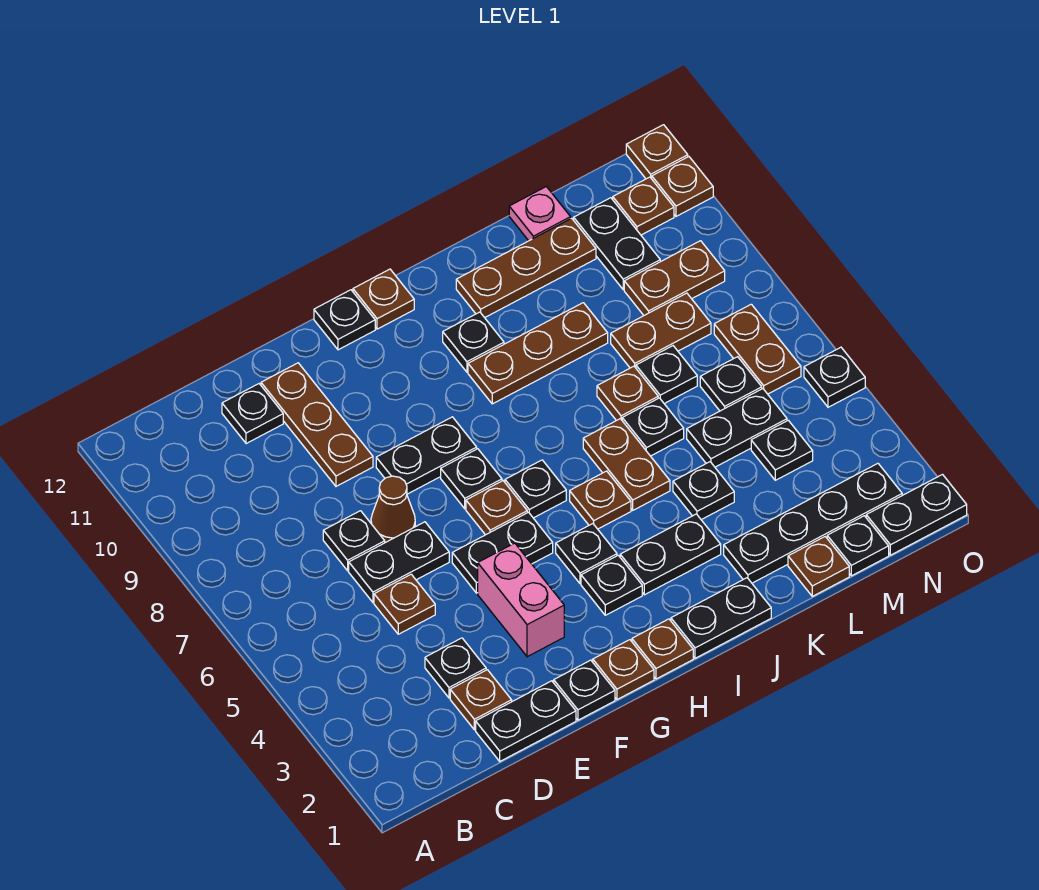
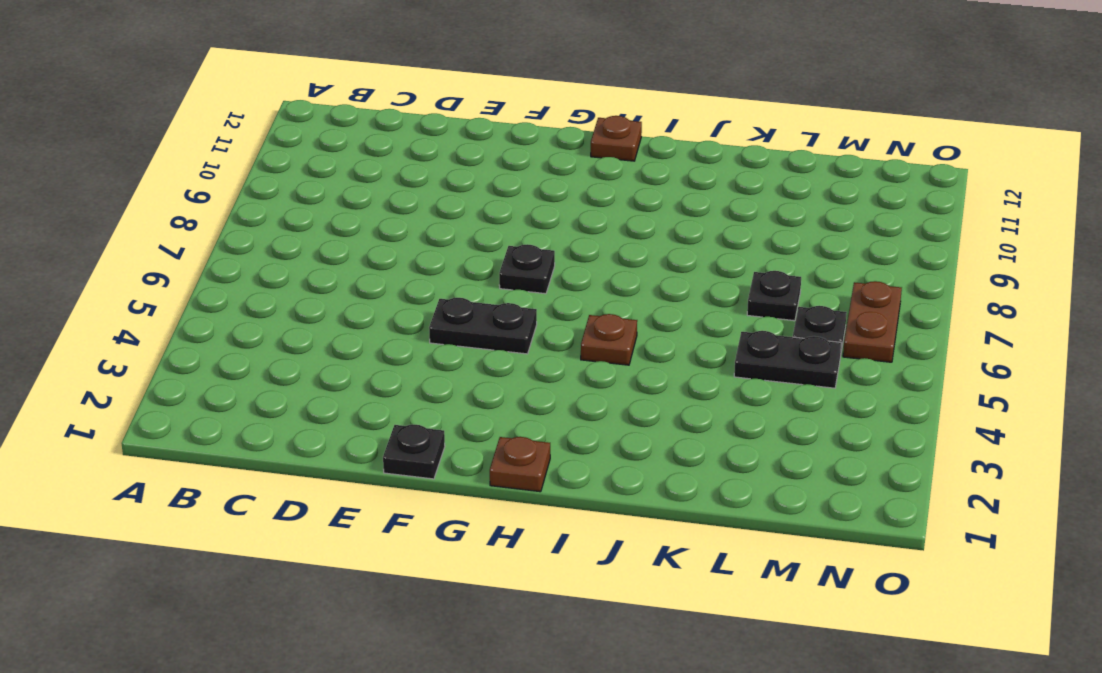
none -> black 1x2 plate [476,681,576,761]
none -> brown 1x1 plate [450,670,512,730]
none -> black 1x1 plate [425,638,486,698]
none -> brown 1x1 plate [374,574,435,634]

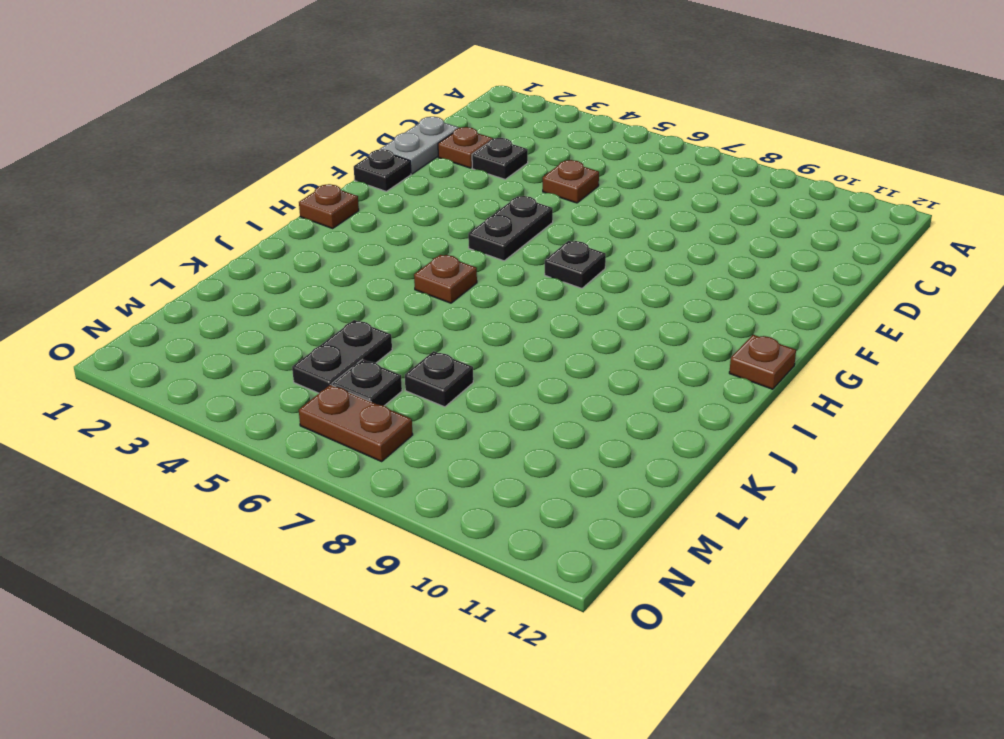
grey 1x2 plate [380,117,459,174] -> black 1x2 plate [476,681,576,761]
none -> black 1x2 plate [349,522,449,602]
none -> black 1x1 plate [323,511,385,571]
none -> black 1x1 plate [222,384,283,444]
none -> brown 1x1 cone [371,476,415,542]

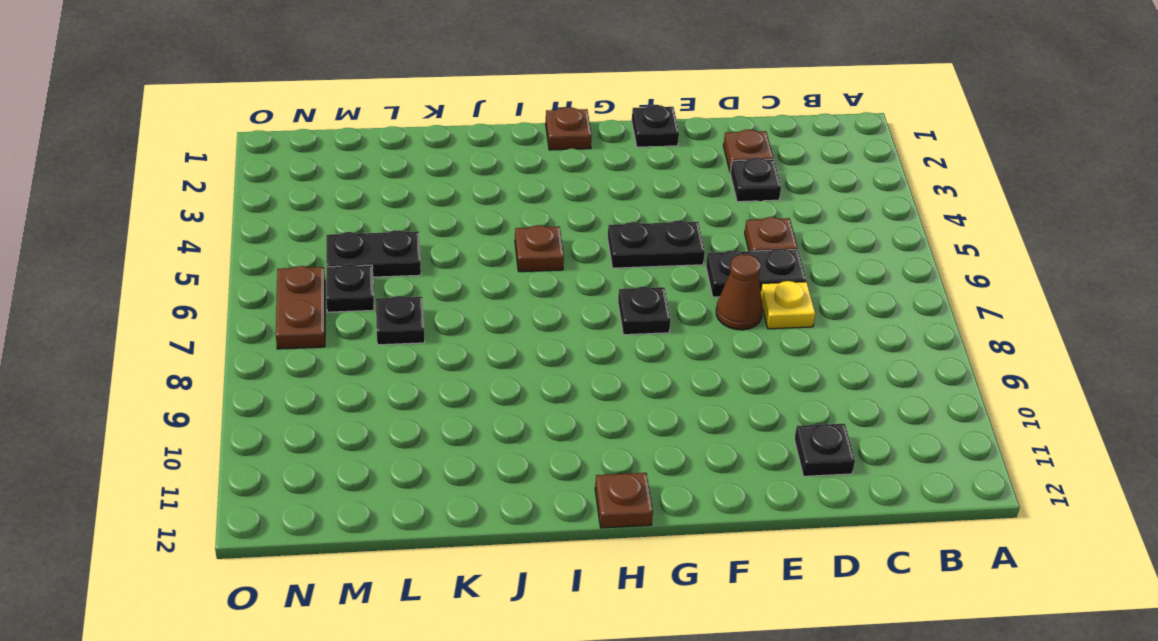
yellow 1x1 plate [761,281,815,329] -> black 1x1 plate [323,511,385,571]
none -> black 1x2 plate [476,681,576,761]
none -> brown 1x3 plate [261,363,373,486]
none -> pink 1x2 brick [478,543,564,657]
none -> black 1x2 plate [376,417,477,494]

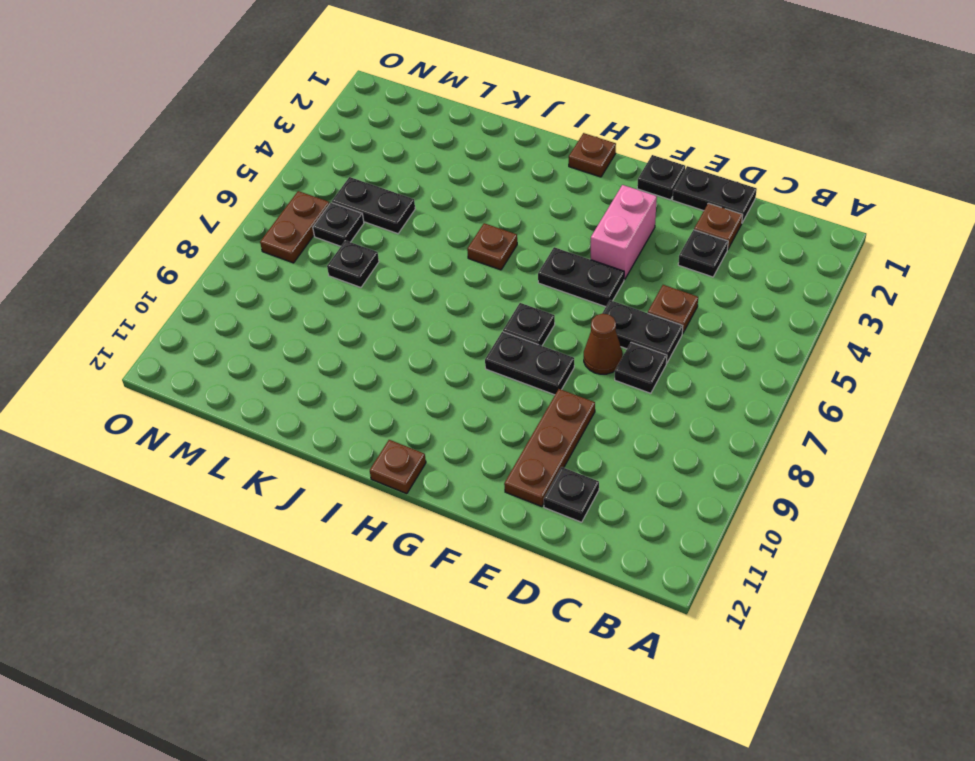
none -> brown 1x1 plate [593,640,654,700]
none -> brown 1x1 plate [466,481,527,535]
none -> black 1x1 plate [314,290,375,350]
none -> black 1x1 plate [581,555,642,615]

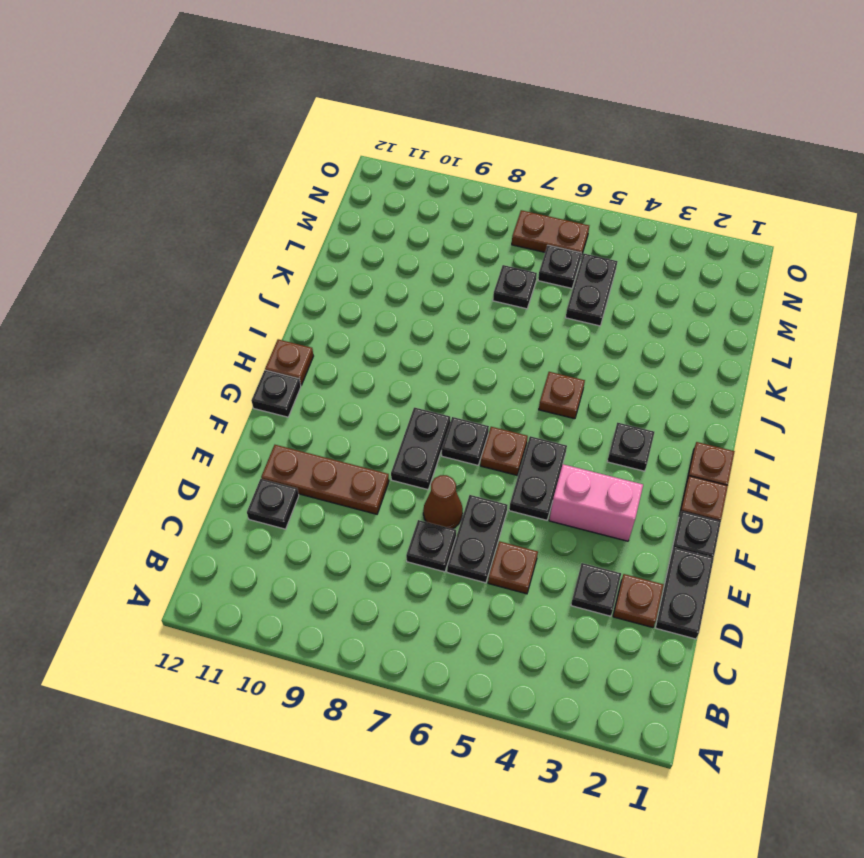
none -> black 1x1 plate [556,524,617,584]
none -> black 1x1 plate [505,460,566,518]
none -> black 1x2 plate [671,578,771,658]
none -> black 1x2 plate [620,514,721,595]

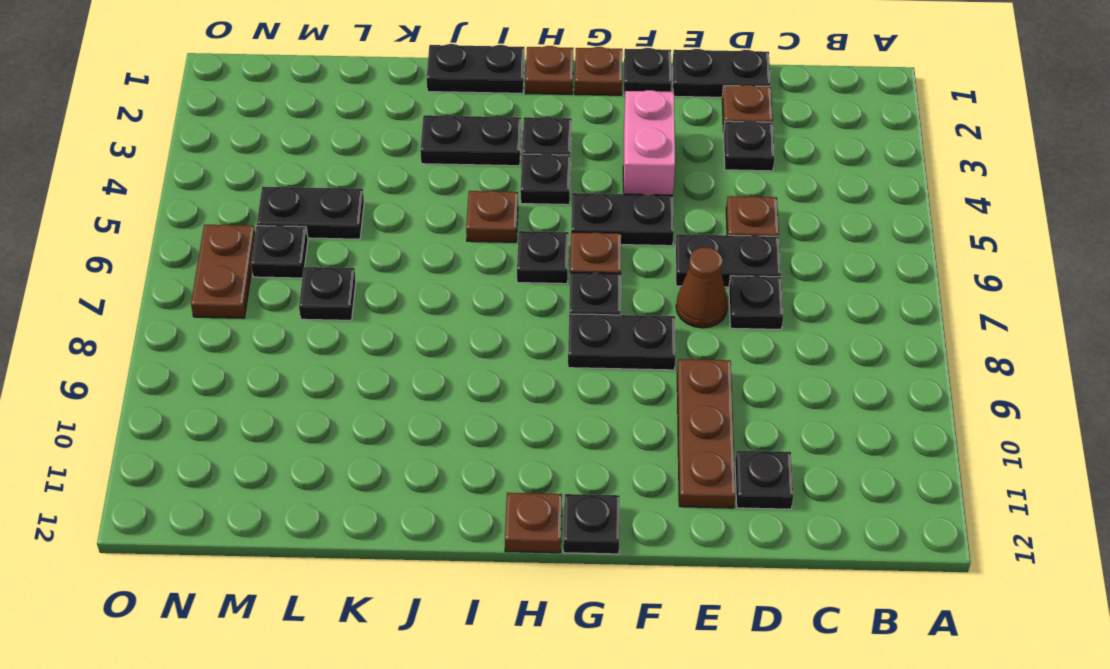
none -> brown 1x3 plate [468,303,608,404]
none -> black 1x1 plate [443,312,504,372]
none -> brown 1x2 plate [583,419,670,510]
none -> brown 1x3 plate [456,218,596,318]

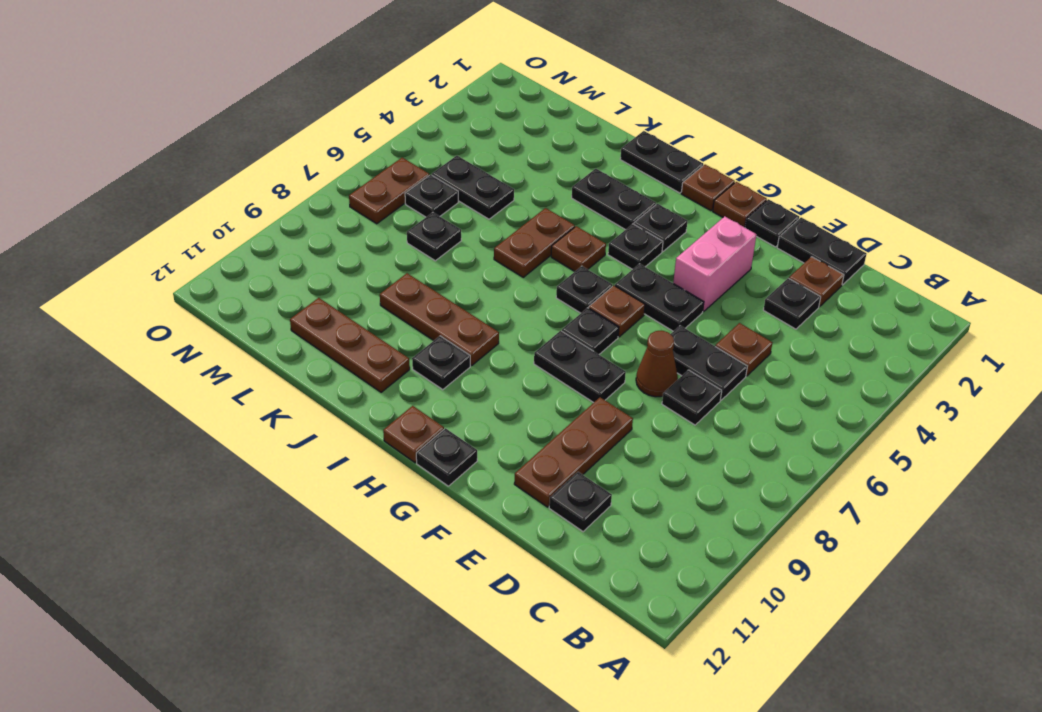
none -> black 1x4 plate [724,464,902,583]
none -> black 1x1 plate [673,462,734,520]
none -> black 1x1 plate [622,398,684,456]
none -> brown 1x1 plate [597,366,658,421]

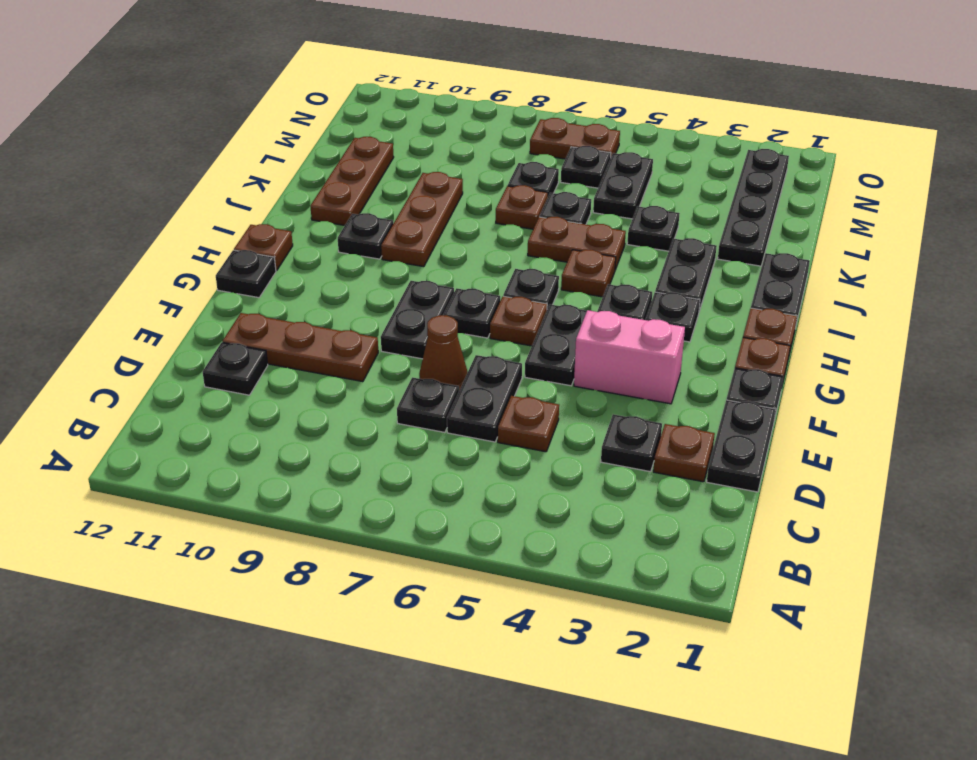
none -> brown 1x1 plate [788,537,849,596]
none -> brown 1x2 plate [611,293,711,368]
none -> pink 1x1 plate [509,187,571,241]
none -> black 1x1 plate [827,516,889,576]

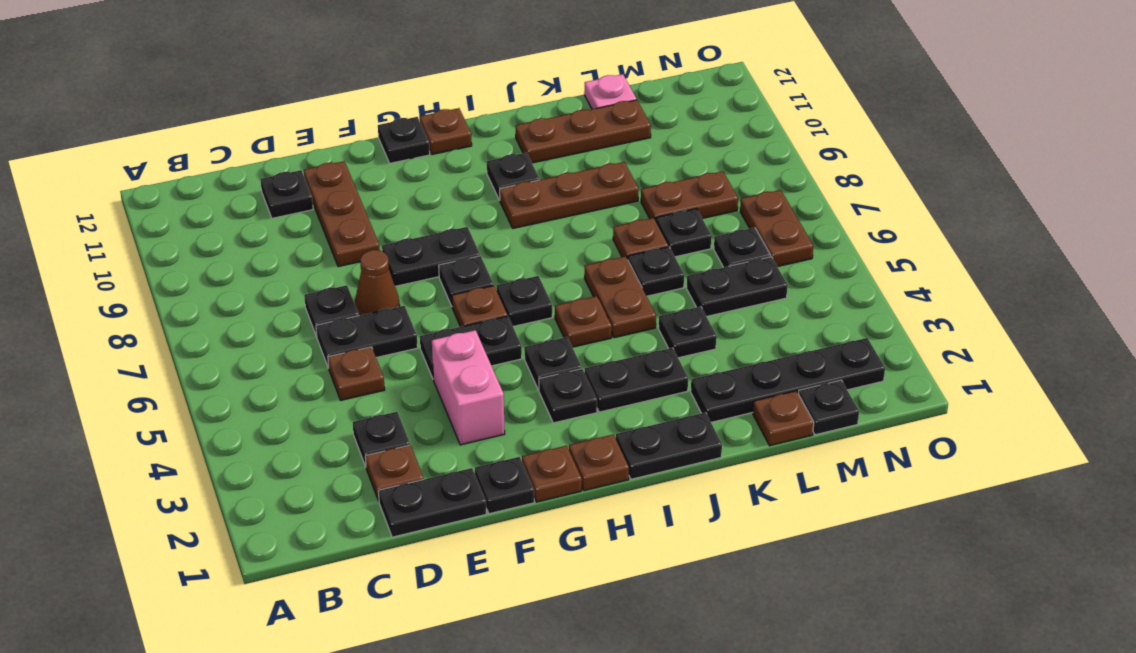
none -> black 1x1 plate [751,420,813,480]
none -> brown 1x2 plate [624,241,725,315]
none -> black 1x2 plate [574,198,660,289]
none -> black 1x2 plate [866,475,967,555]

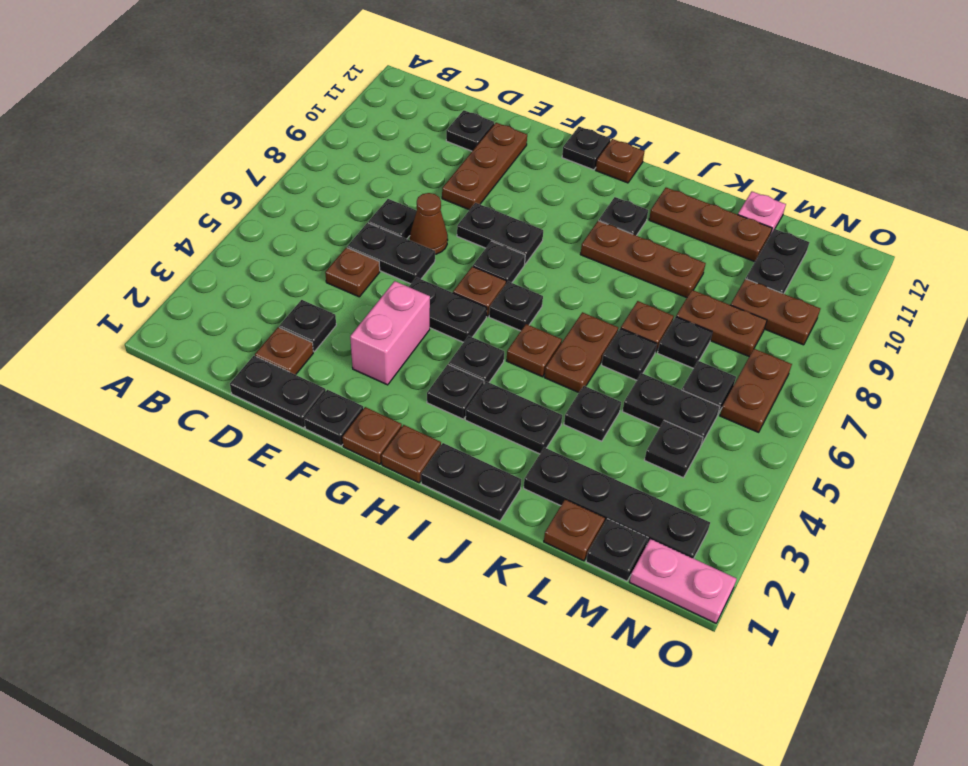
pink 1x2 plate [630,539,736,623] -> black 1x2 plate [866,475,967,555]
none -> brown 1x1 plate [613,177,674,235]
none -> black 1x1 plate [804,347,865,407]
none -> brown 1x1 plate [652,157,713,216]
none -> brown 1x1 plate [626,125,688,179]

